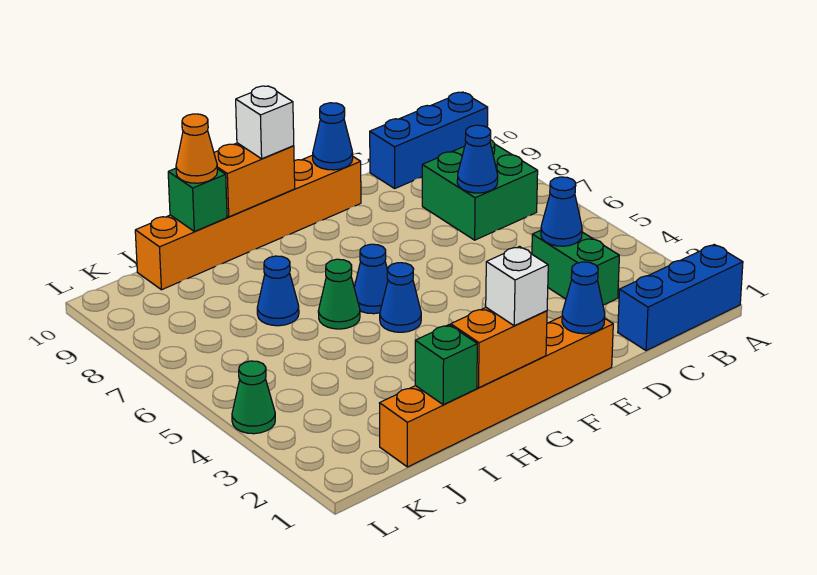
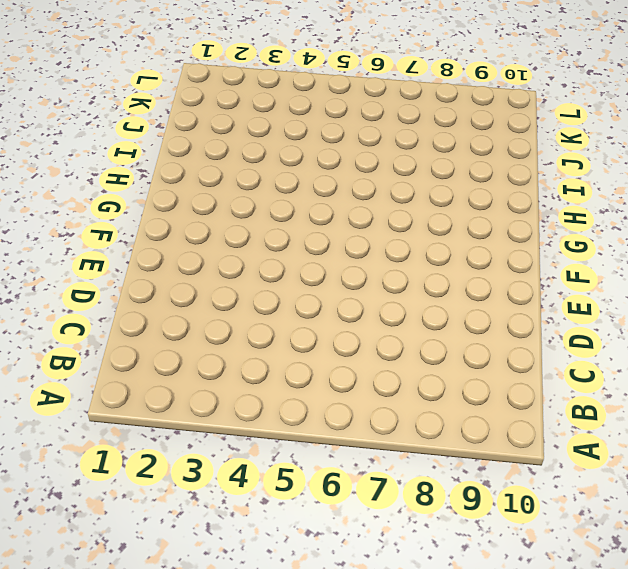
none -> blue 1x3 brick [618,245,743,351]
none -> blue 1x3 brick [370,92,488,188]
none -> green 2x2 brick [422,140,538,240]

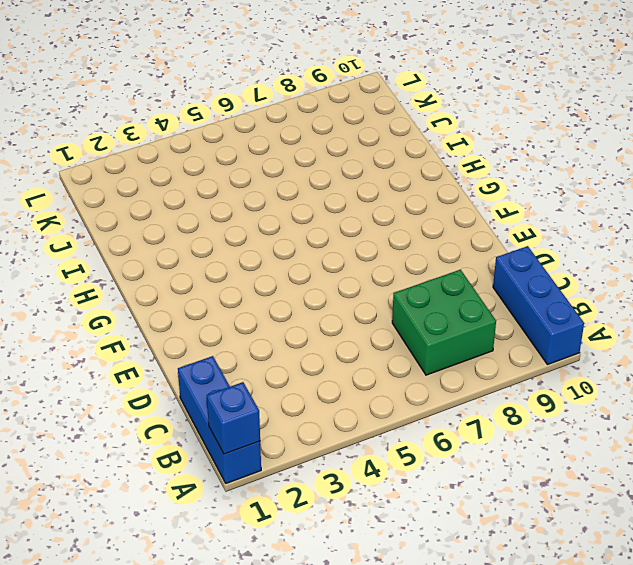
blue 1x1 brick [207,382,260,454] -> none
none -> green 1x2 brick [532,230,619,305]
none -> orange 1x6 brick [380,317,613,467]
none -> orange 1x6 brick [135,155,361,290]

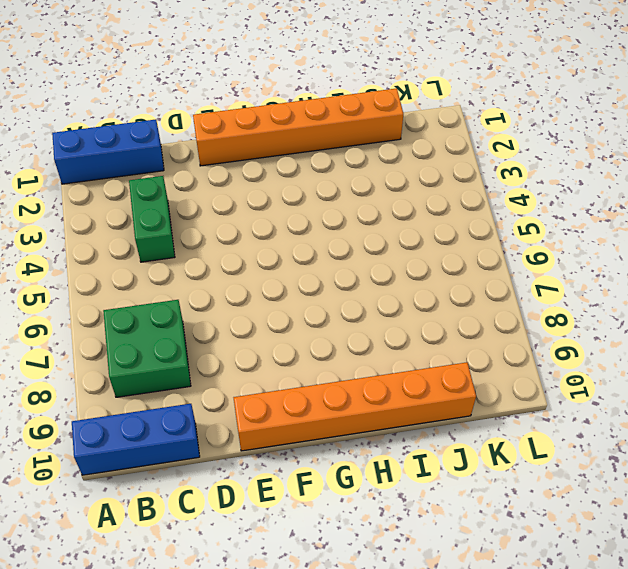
none -> blue 1x1 cone [380,263,421,332]
none -> blue 1x1 cone [354,244,388,314]
none -> green 1x1 cone [318,259,360,329]

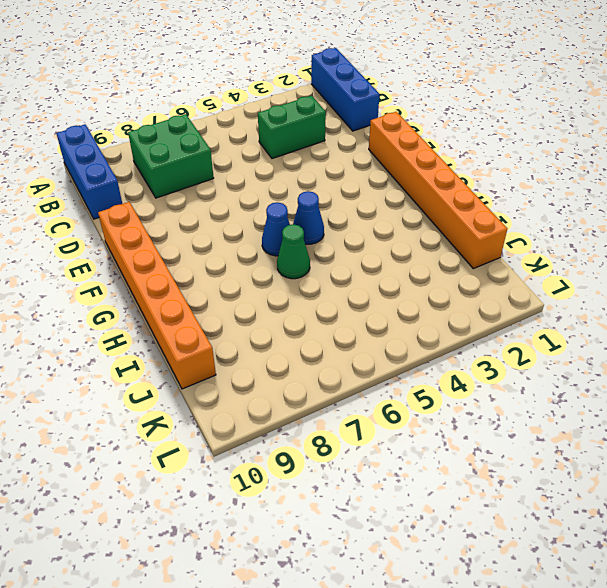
none -> blue 1x1 cone [257,256,299,326]
none -> green 1x1 cone [232,361,275,434]
none -> blue 1x1 cone [541,177,582,246]

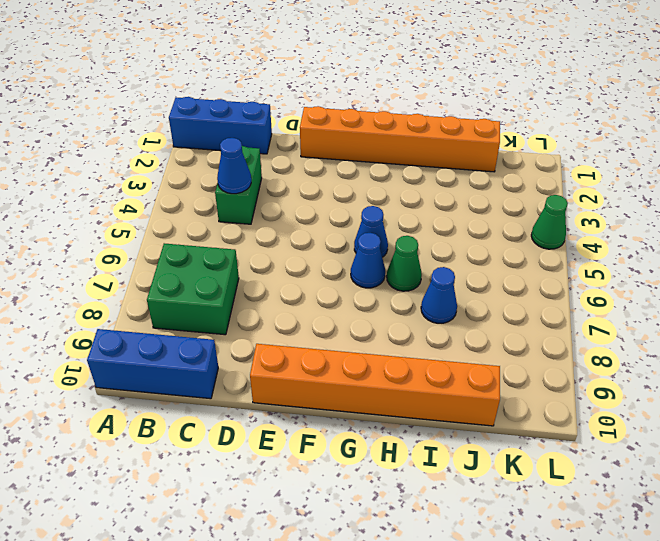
none -> blue 1x1 cone [457,125,498,193]
none -> blue 1x1 cone [562,262,605,334]
none -> blue 1x1 cone [313,103,353,170]

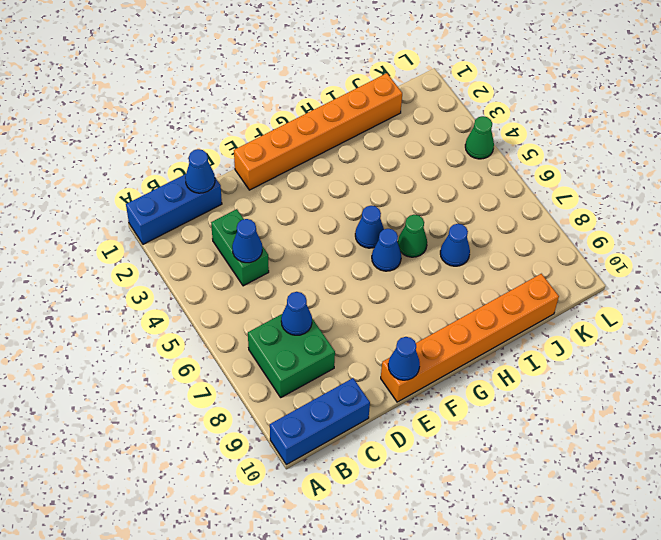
blue 1x1 cone [185,149,215,193] -> blue 1x1 cone moved to [562,262,605,334]
none -> orange 1x2 brick [451,308,547,388]
none -> orange 1x2 brick [214,143,295,217]
none -> green 1x1 brick [415,325,477,405]

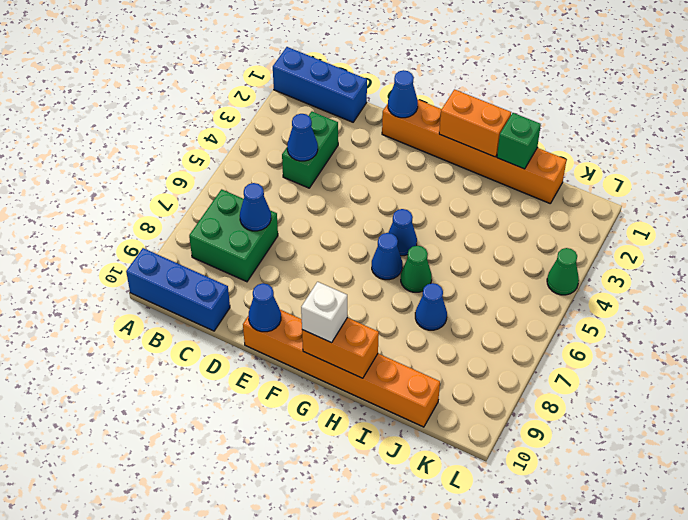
none -> green 1x1 brick [168,168,227,231]
none -> white 1x1 brick [486,247,548,326]
none -> orange 1x1 cone [176,114,217,183]

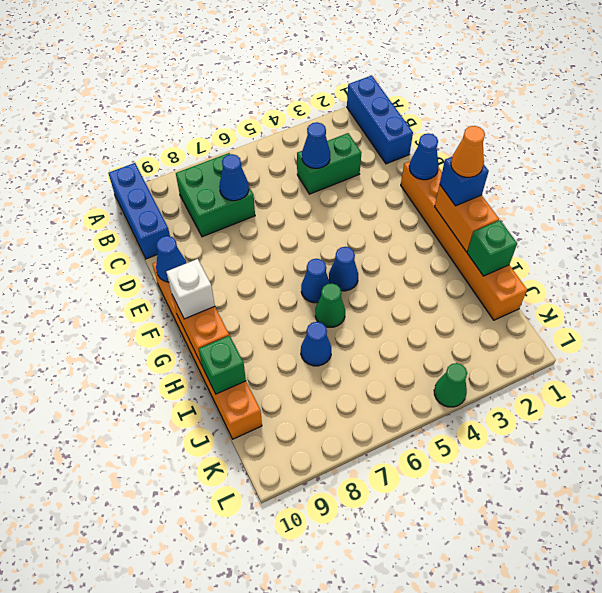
blue 1x1 brick [440,157,489,206] -> white 1x1 brick [486,247,548,326]
orange 1x1 cone [451,126,485,177] -> orange 1x1 cone moved to [176,114,217,183]

